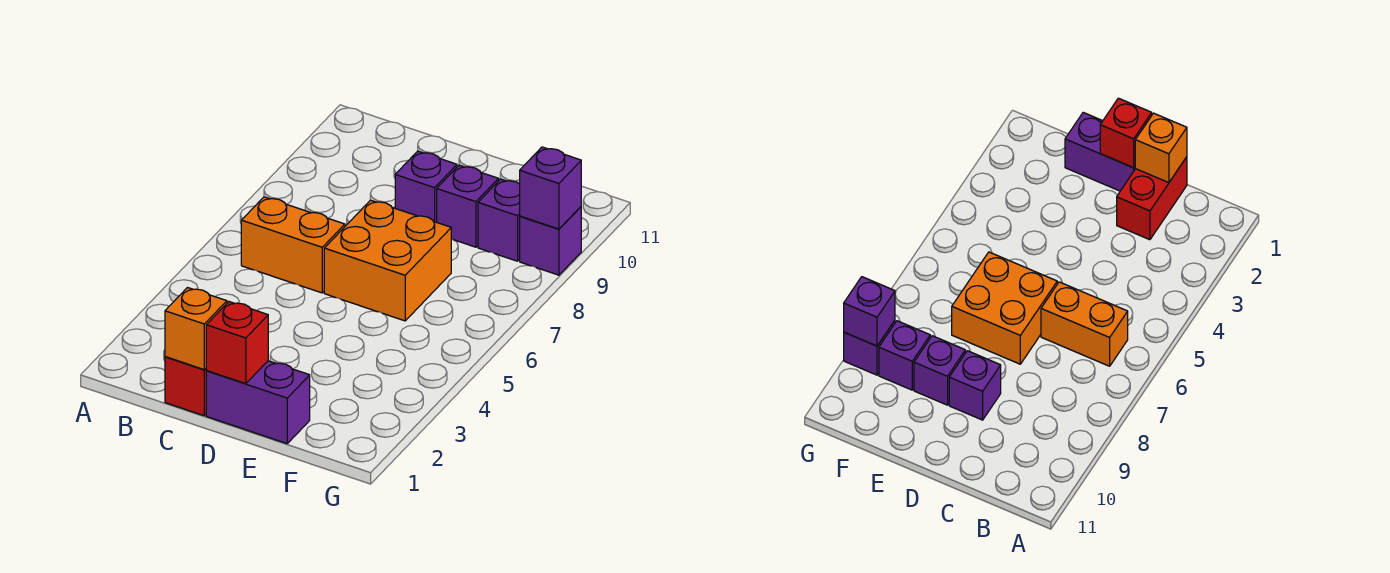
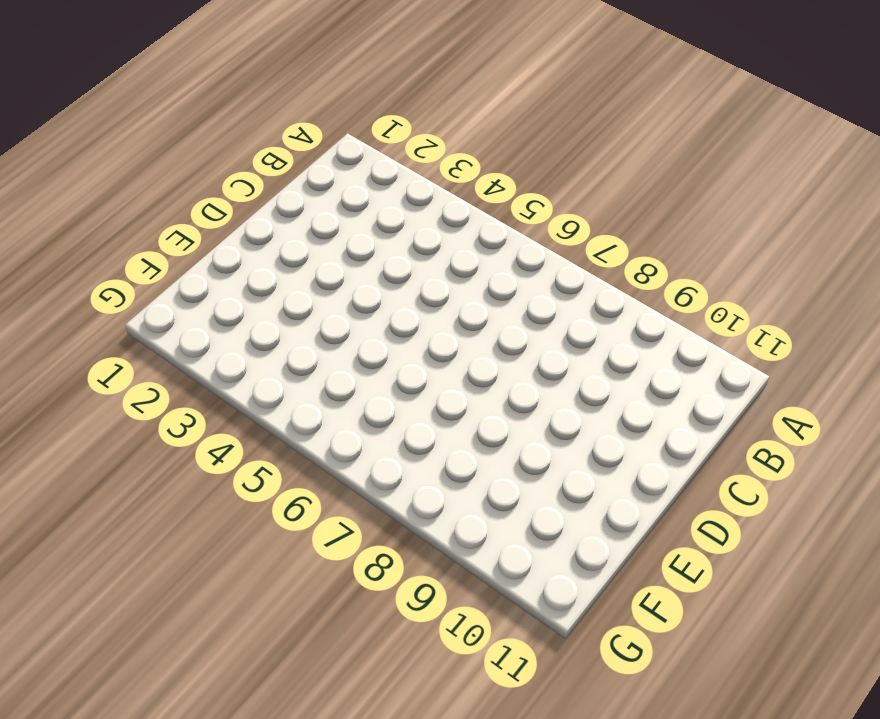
none -> orange 1x2 brick [241,197,345,293]
none -> red 1x2 brick [165,357,207,416]

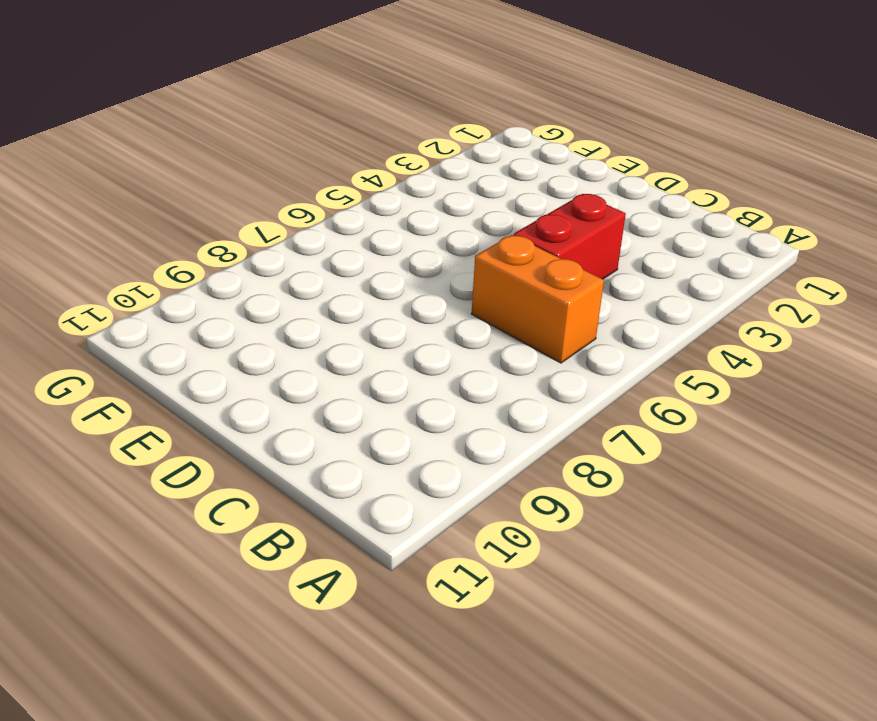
red 1x2 brick [513,194,626,279] -> red 1x2 brick moved to [165,357,207,416]
none -> purple 1x2 brick [206,361,310,444]
none -> orange 2x2 brick [324,200,451,321]

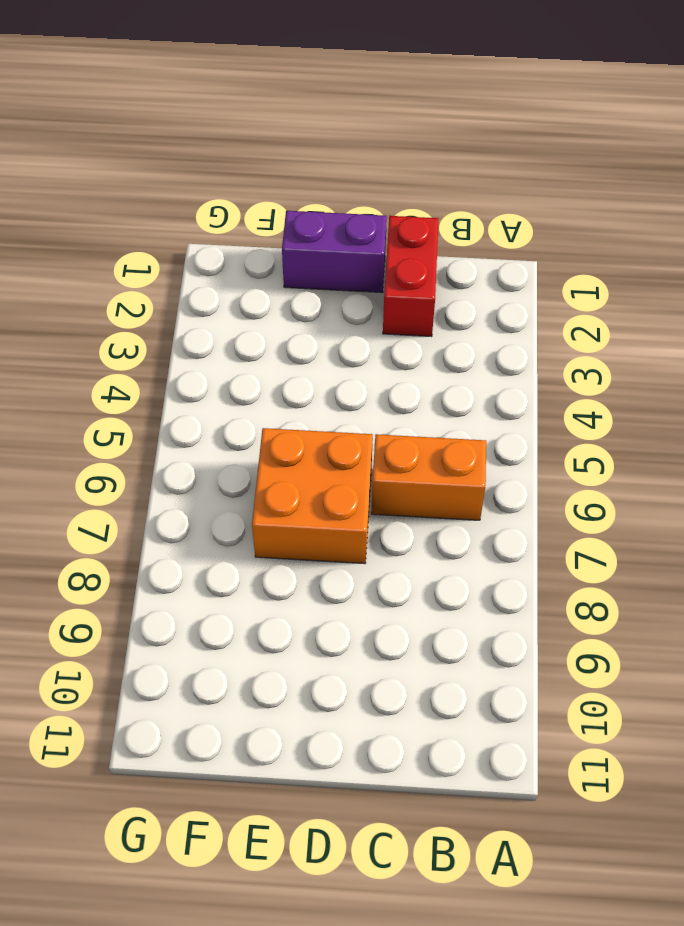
none -> purple 1x1 brick [395,151,457,222]
none -> purple 1x1 brick [437,165,499,247]

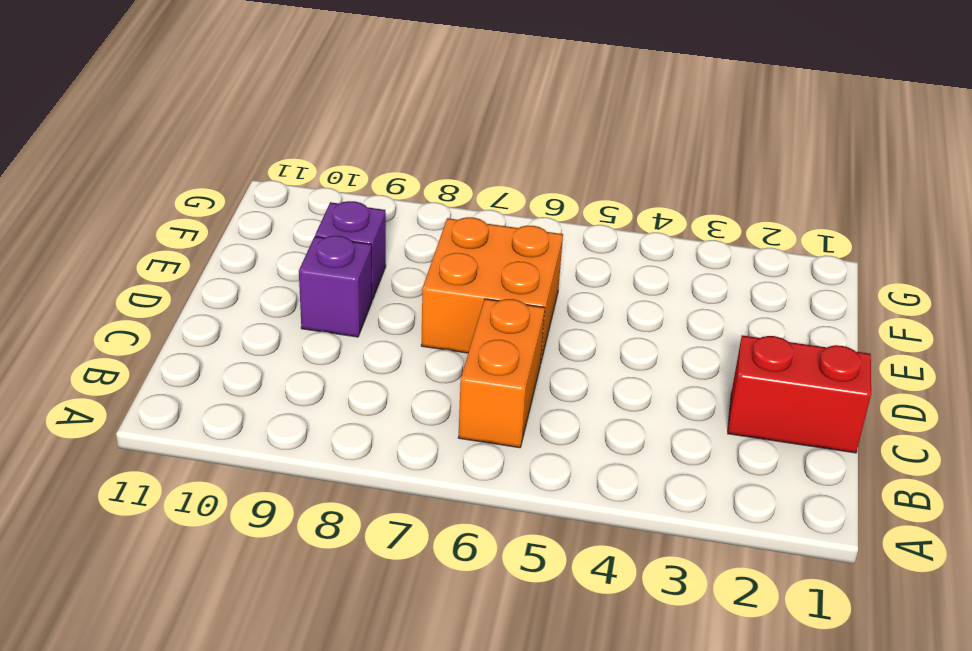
none -> purple 1x2 brick [206,361,310,444]
none -> purple 1x1 brick [478,179,520,261]

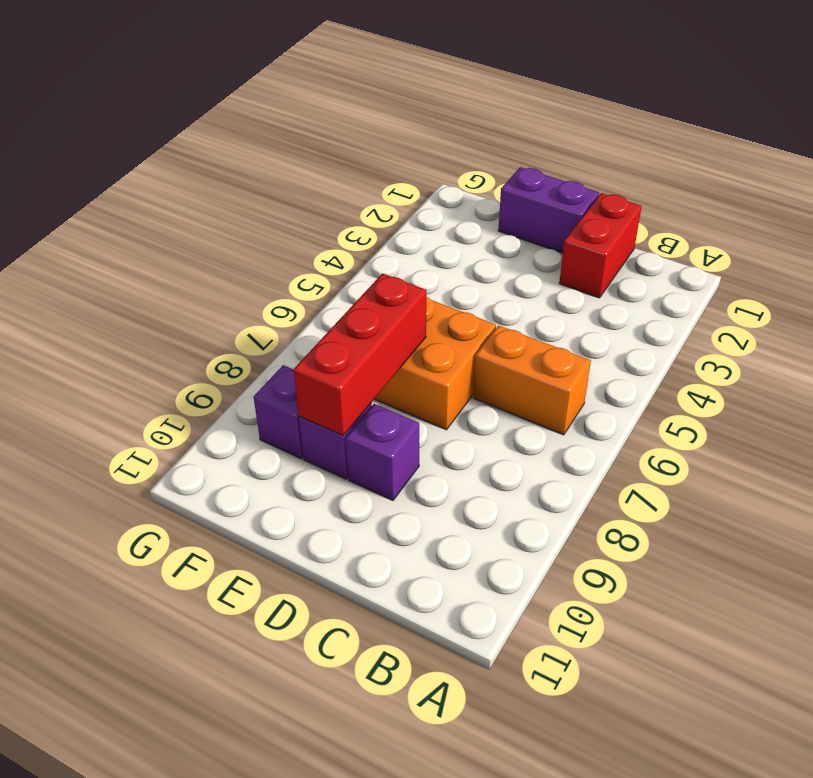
red 1x3 brick [294,274,426,435] -> none
none -> purple 1x1 brick [520,207,581,275]
none -> orange 1x1 brick [165,288,227,370]

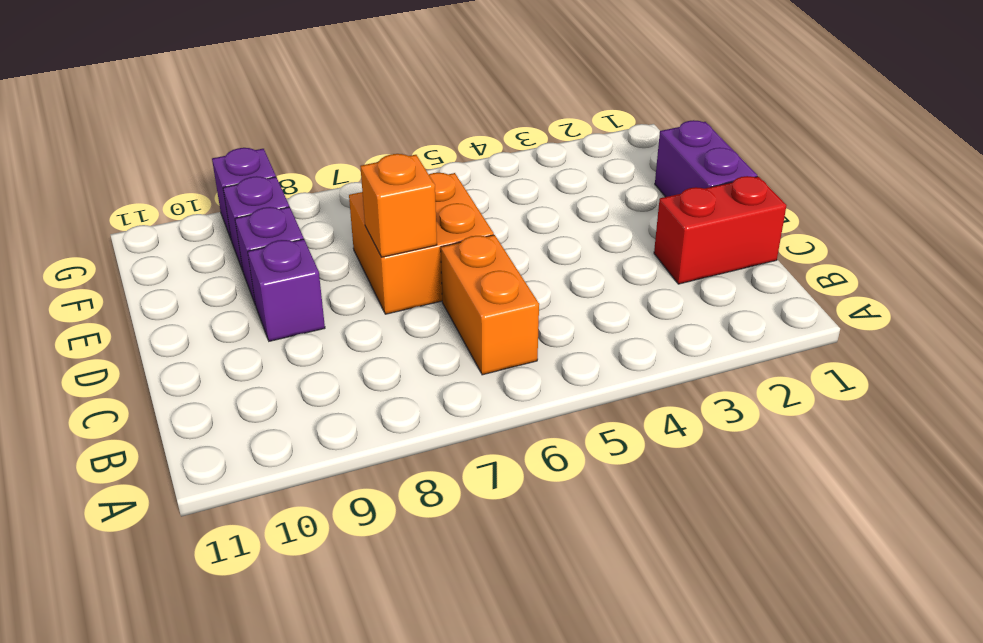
orange 1x1 brick [360,154,437,257] -> orange 1x1 brick moved to [165,288,227,370]
none -> red 1x1 brick [206,302,268,384]
none -> purple 1x1 brick [520,147,581,229]

